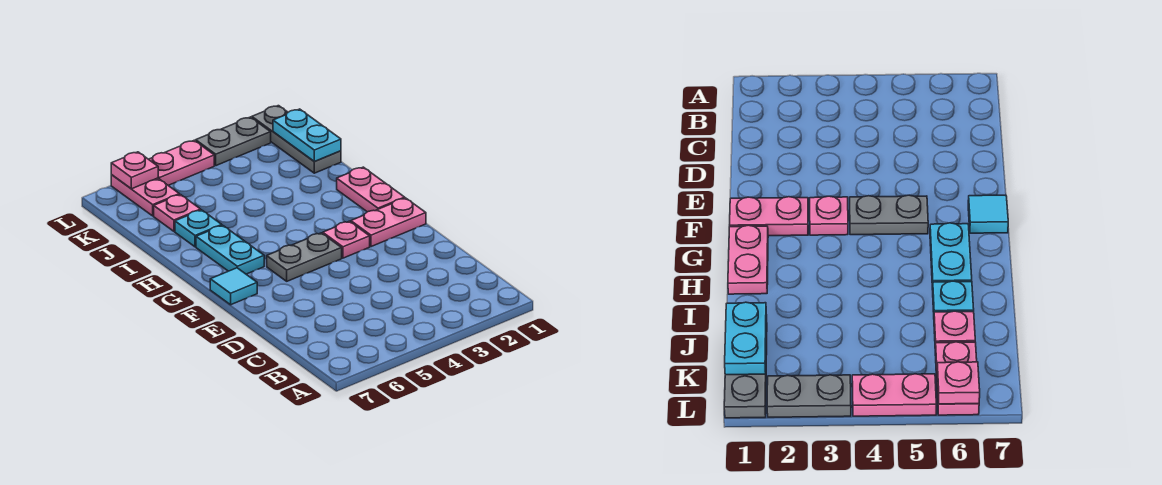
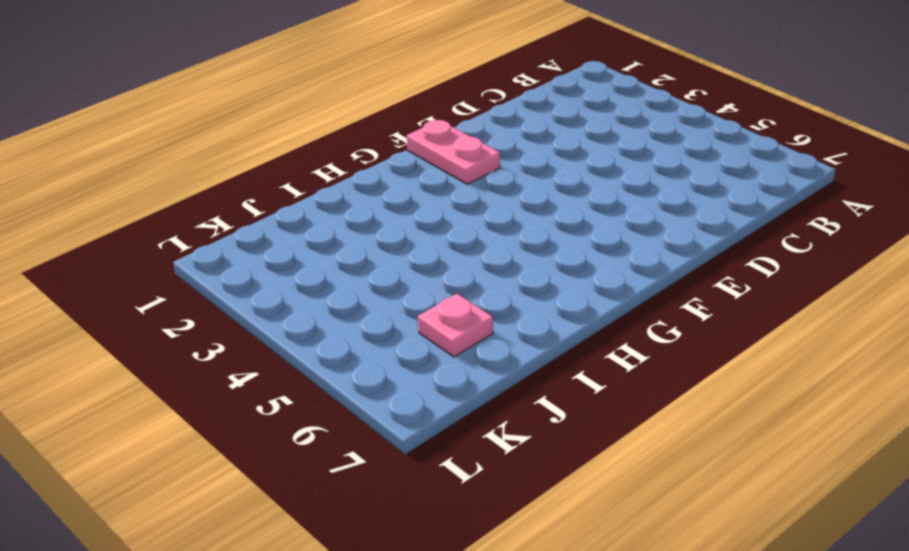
none -> pink 1x1 plate [323,221,370,258]
none -> grey 1x2 plate [267,233,342,281]
none -> cyan 1x1 tile [210,268,257,305]

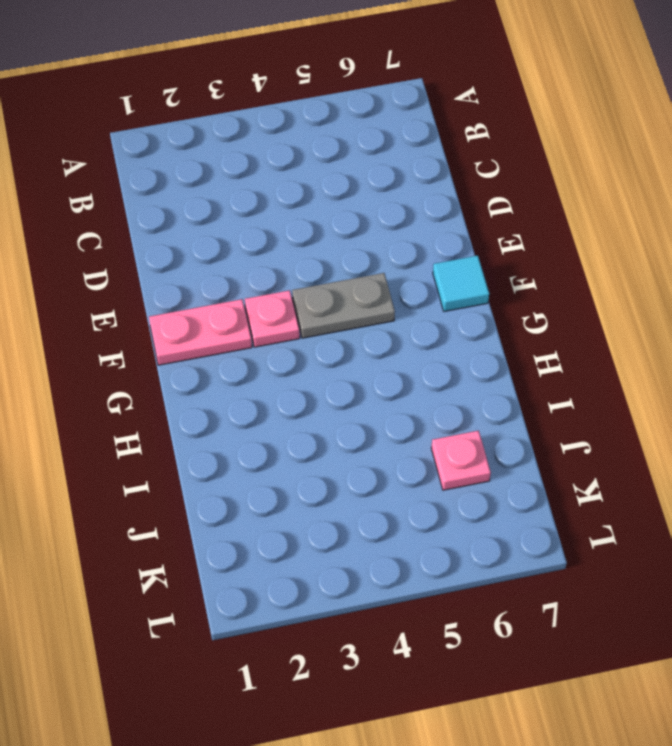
none -> pink 1x2 plate [337,167,405,212]
none -> cyan 1x2 plate [196,225,264,274]
none -> cyan 1x1 plate [175,210,222,247]

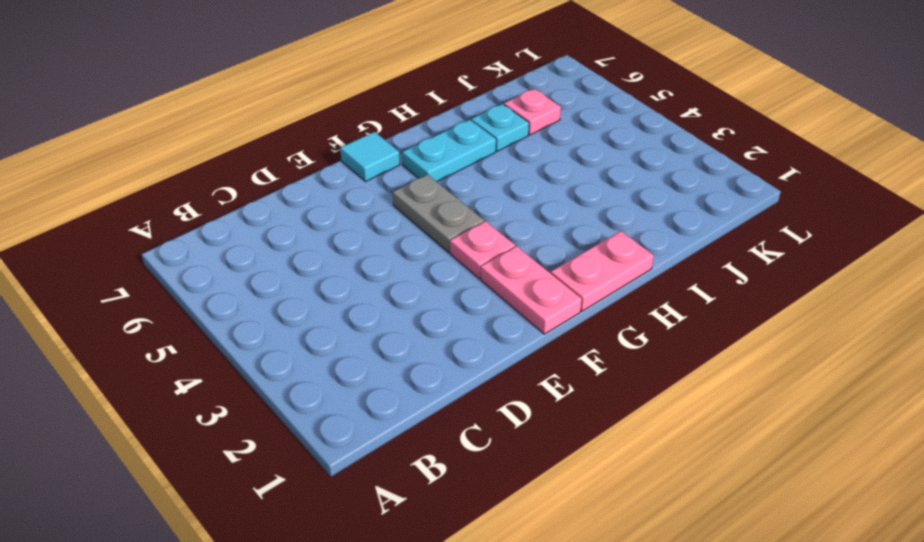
none -> grey 1x3 plate [252,106,341,173]
none -> pink 1x2 plate [111,175,179,216]
none -> grey 1x2 plate [196,117,271,166]

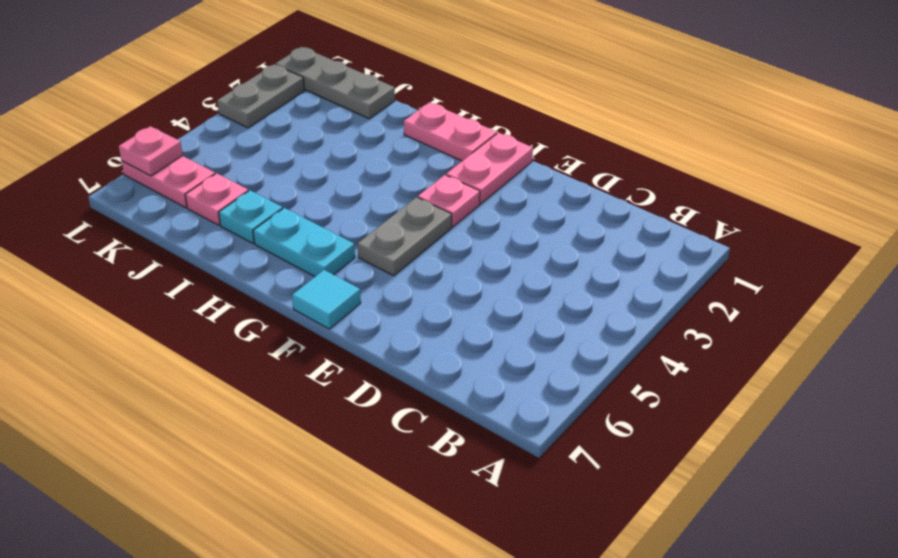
none -> pink 1x2 plate [149,140,214,185]
none -> cyan 1x2 plate [273,109,341,161]

